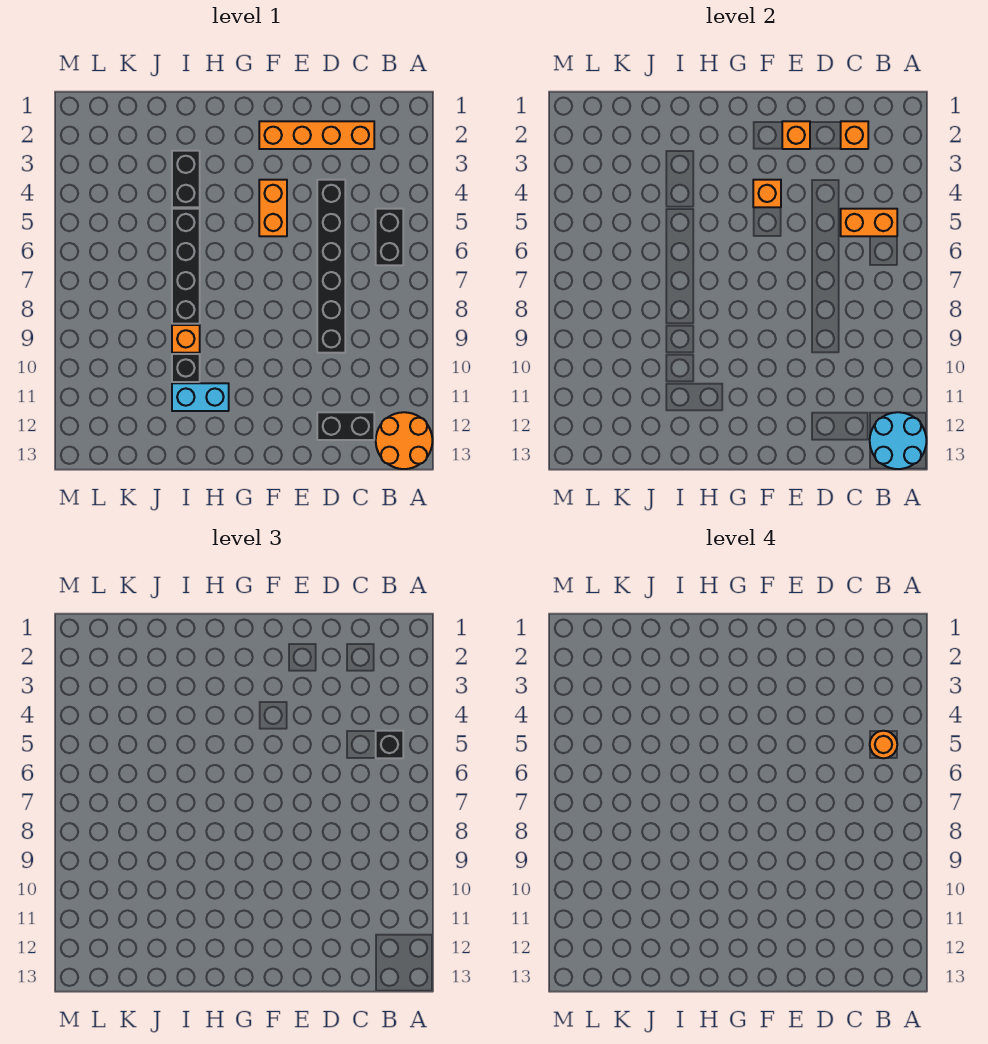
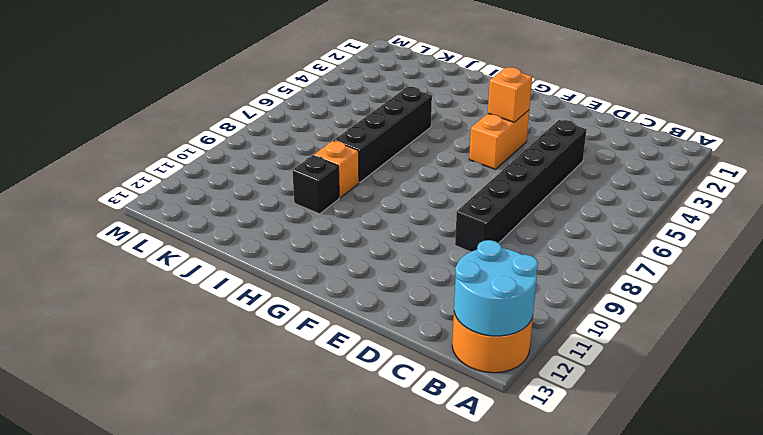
none -> black 1x2 brick [376,209,403,265]
none -> orange 1x4 brick [259,121,374,149]
none -> black 1x2 brick [317,412,374,440]

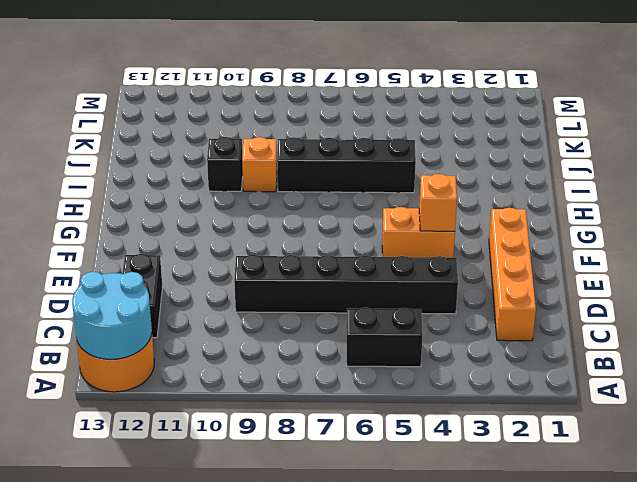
none -> cyan 1x2 brick [172,383,229,411]
none -> black 1x2 brick [172,151,200,207]
none -> orange 1x2 brick [841,209,897,236]

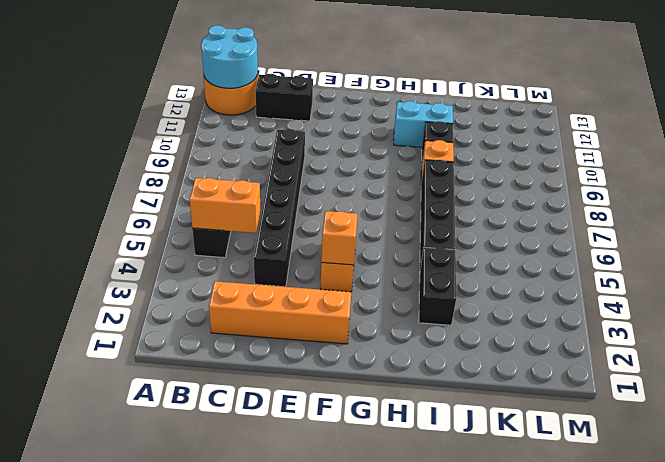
none -> orange 1x1 brick [841,121,868,149]
none -> orange 1x1 brick [782,121,810,149]
none -> black 1x1 brick [376,731,403,758]

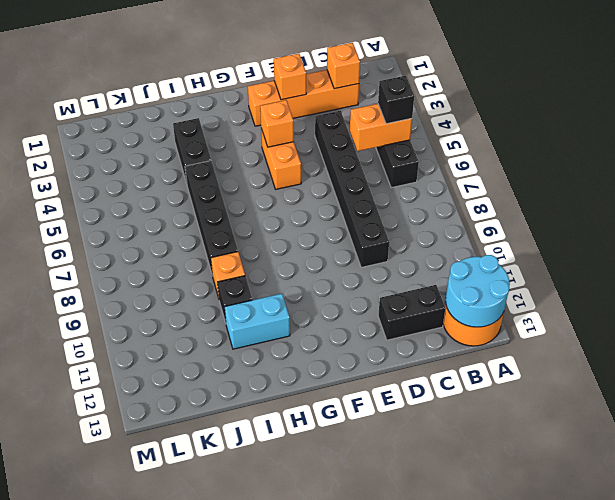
none -> orange 1x1 round brick [870,731,897,758]

